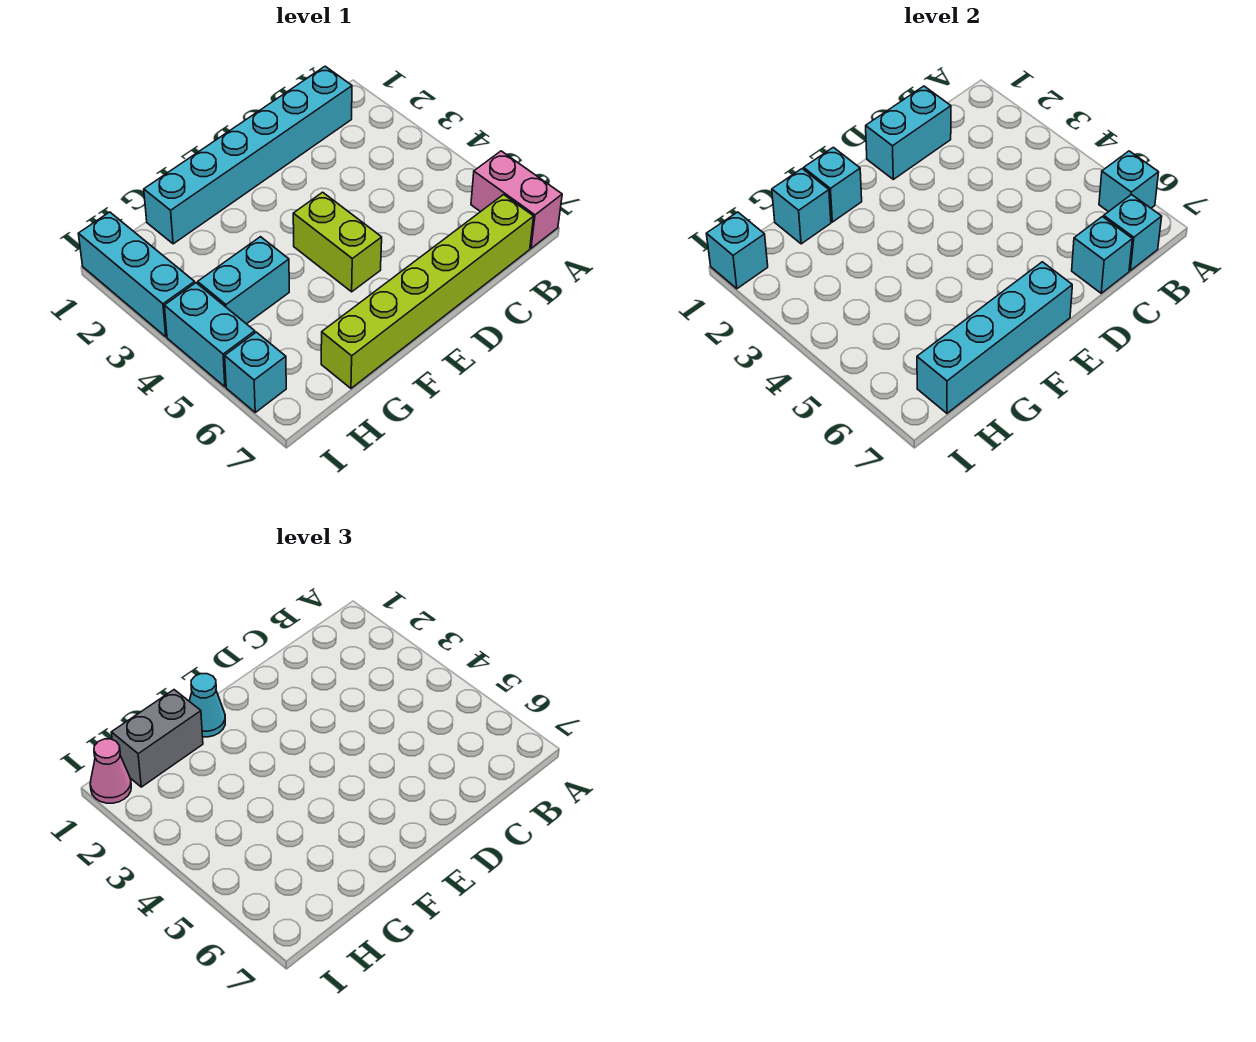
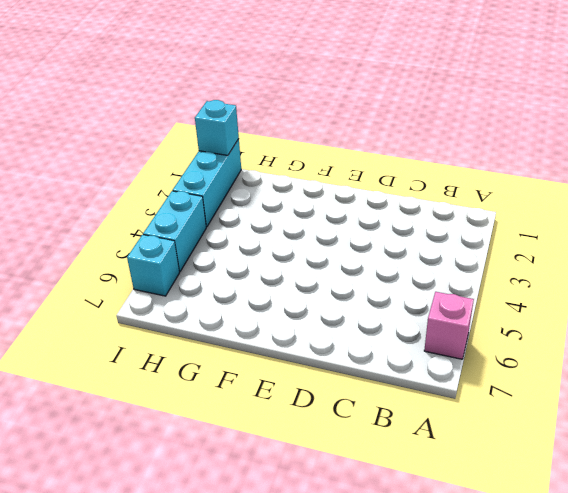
pink 1x1 brick [424,292,474,359] -> pink 1x2 brick [471,151,562,248]
none -> cyan 1x6 brick [144,66,352,244]
none -> lime 1x6 brick [321,195,534,388]
none -> lime 1x2 brick [293,192,382,292]

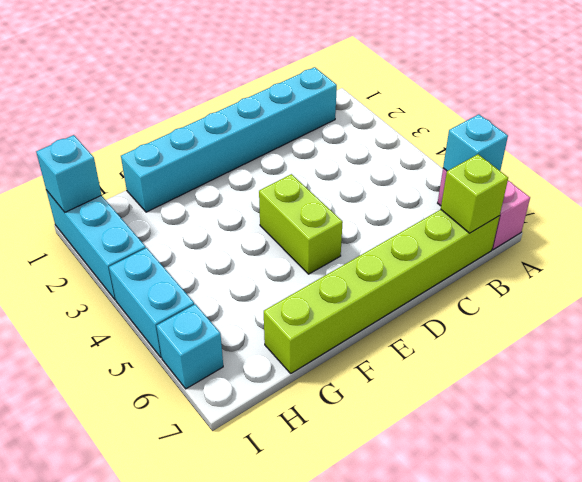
lime 1x1 brick [441,154,508,233] -> cyan 1x1 brick [1104,194,1162,271]
none -> cyan 1x2 brick [198,237,289,324]
none -> cyan 1x2 brick [866,86,951,179]
none -> cyan 1x1 brick [1072,217,1132,293]

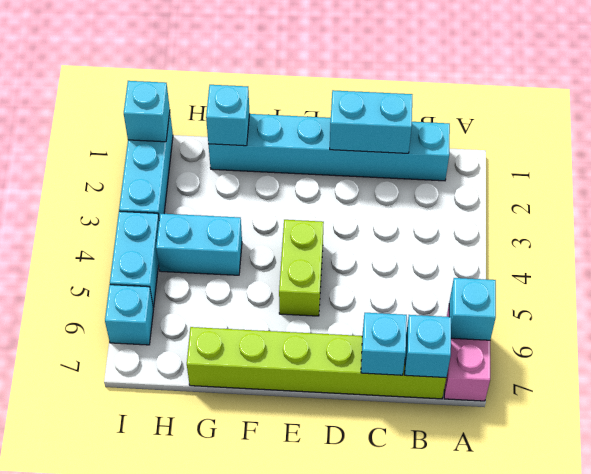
none -> cyan 1x4 brick [917,262,1072,413]
none -> cyan 1x1 brick [804,147,862,222]
none -> cyan 1x1 cone [189,674,225,737]

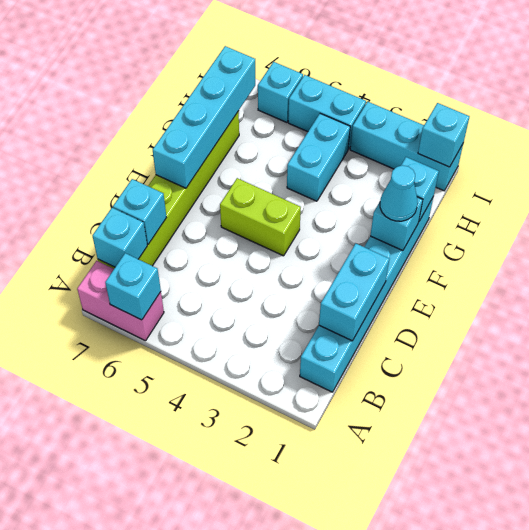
none -> grey 1x2 brick [111,690,203,787]
none -> pink 1x1 cone [90,739,131,803]

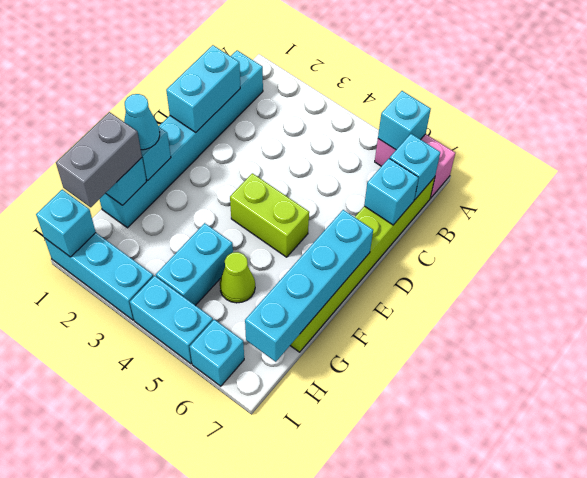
lime 1x1 cone [220,252,255,303] -> none
none -> pink 1x1 cone [90,739,131,803]

